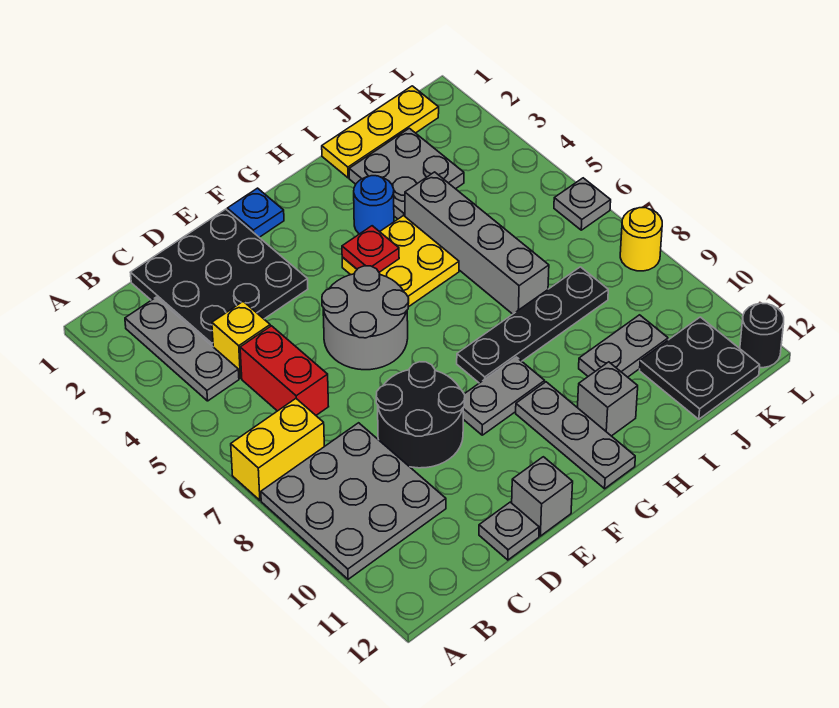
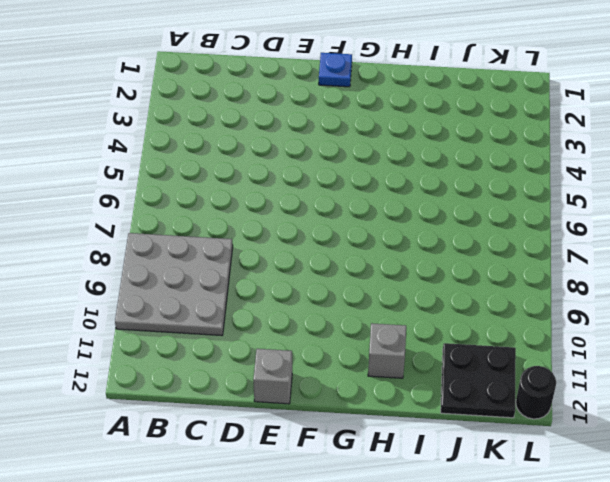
none -> yellow 1x2 brick [231,399,324,500]
none -> grey 1x3 plate [125,297,239,401]
none -> black 3x3 plate [130,209,308,346]

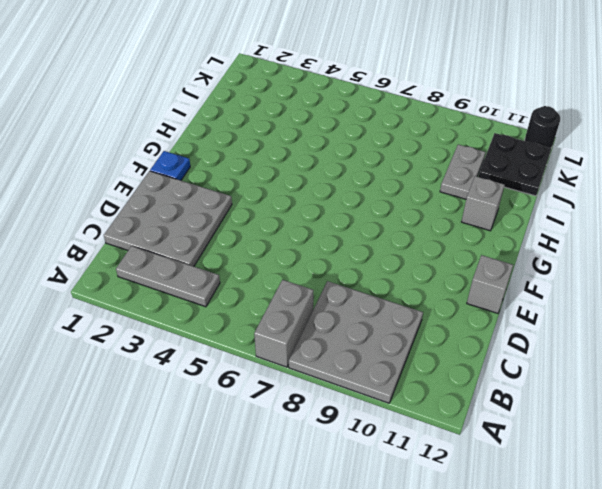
grey 1x2 brick [254,280,313,367] -> yellow 1x2 brick [231,399,324,500]
grey 3x3 plate [104,171,232,266] -> black 3x3 plate [130,209,308,346]
none -> yellow 1x1 brick [212,301,270,378]
none -> red 1x2 brick [240,326,329,415]
none -> black 2x2 round brick [376,362,465,468]

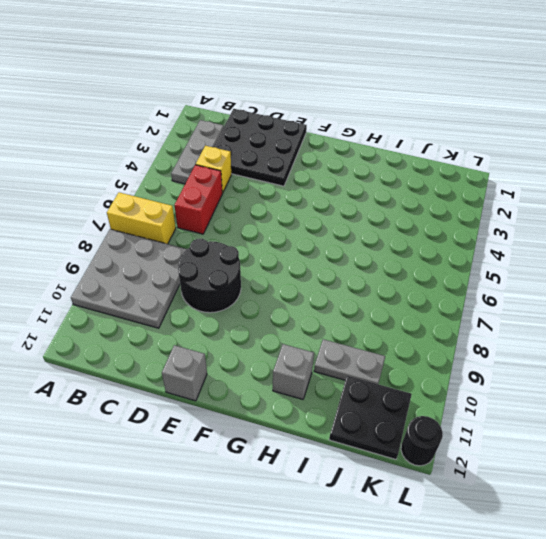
none -> grey 1x1 plate [479,502,539,560]
none -> grey 2x2 round brick [322,266,409,370]
none -> blue 1x1 plate [227,188,284,237]

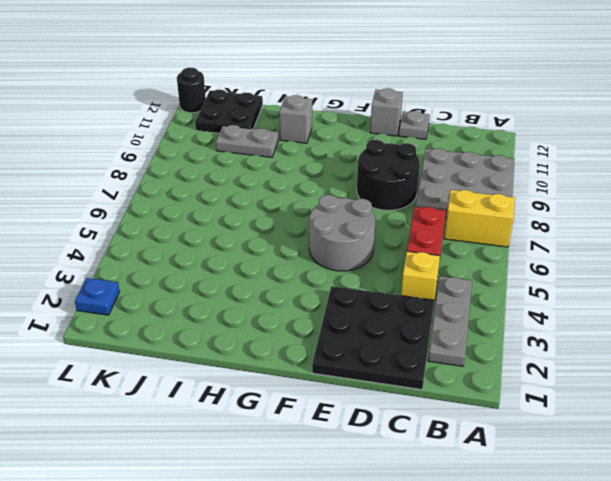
blue 1x1 plate [75,278,120,315] -> blue 1x1 plate moved to [227,188,284,237]
none -> grey 1x2 plate [463,357,545,435]
none -> yellow 2x2 plate [342,215,459,307]
none -> black 1x4 plate [457,267,608,383]

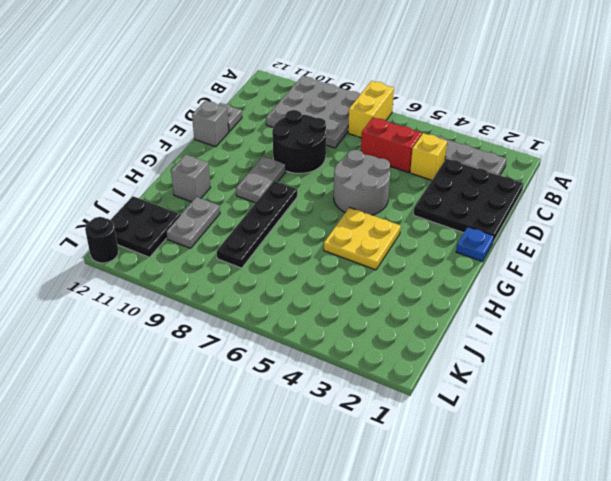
none -> grey 1x3 plate [516,382,635,489]
none -> blue 1x1 round brick [354,176,394,234]
none -> yellow 1x3 plate [322,86,439,178]

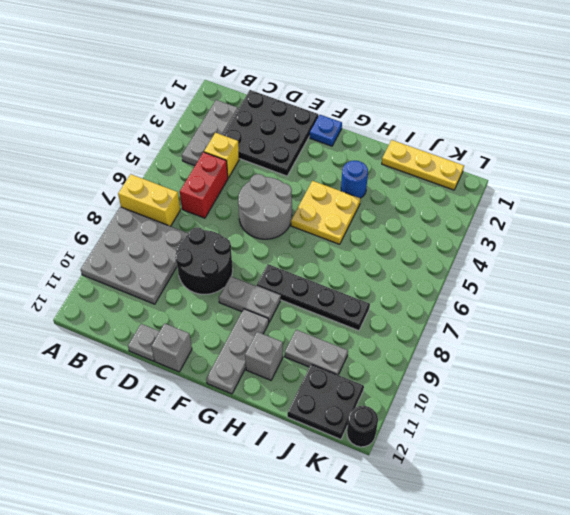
none -> grey 2x2 plate [349,128,464,219]
none -> grey 1x4 brick [405,172,549,314]
none -> grey 1x1 plate [554,178,611,230]

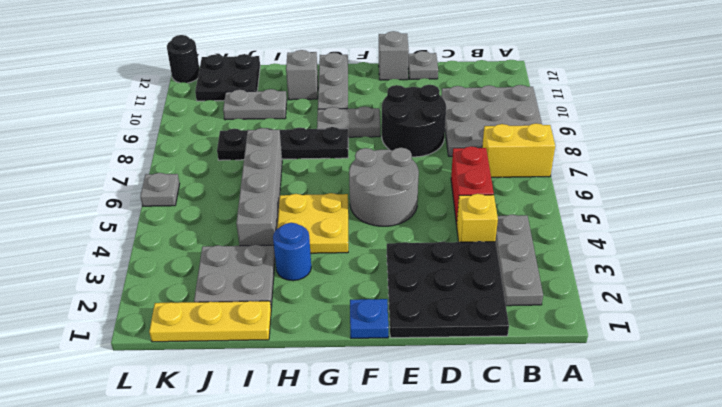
none -> yellow 1x1 round brick [620,208,662,271]
none -> red 1x1 plate [342,226,399,272]

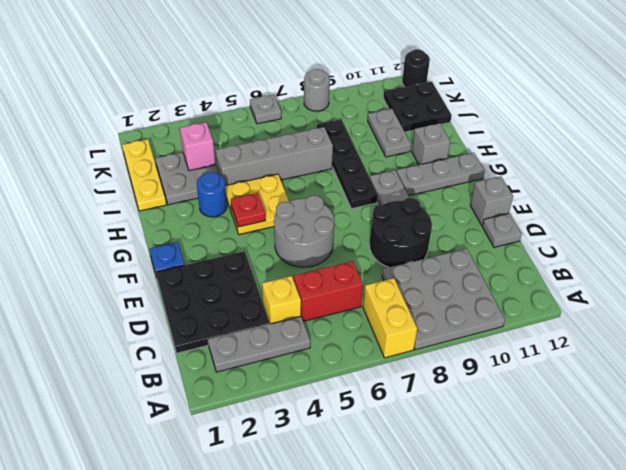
pink 1x1 brick [180,122,215,170] -> none
grey 1x1 round brick [304,69,330,111] -> yellow 1x1 round brick [620,208,662,271]

